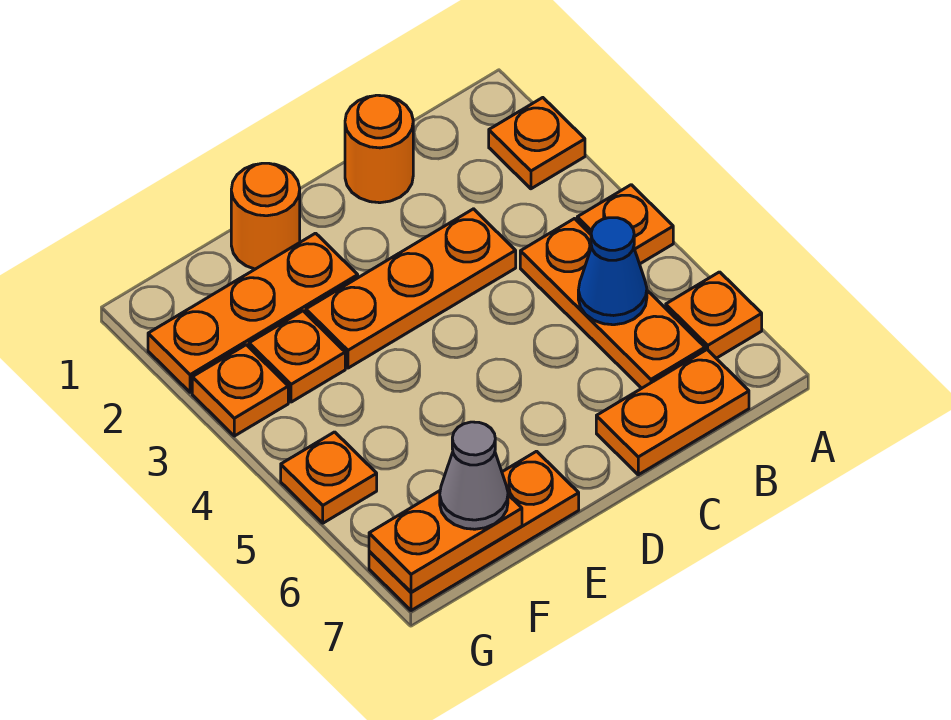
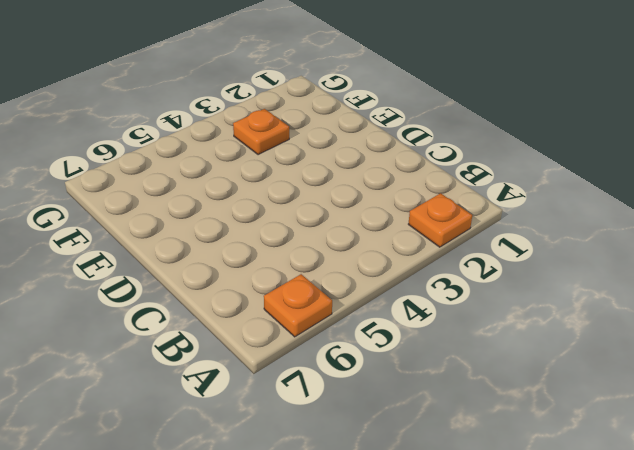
none -> orange 1x1 plate [577,185,673,264]
none -> orange 1x3 plate [520,219,705,388]
none -> orange 1x2 plate [596,350,749,475]

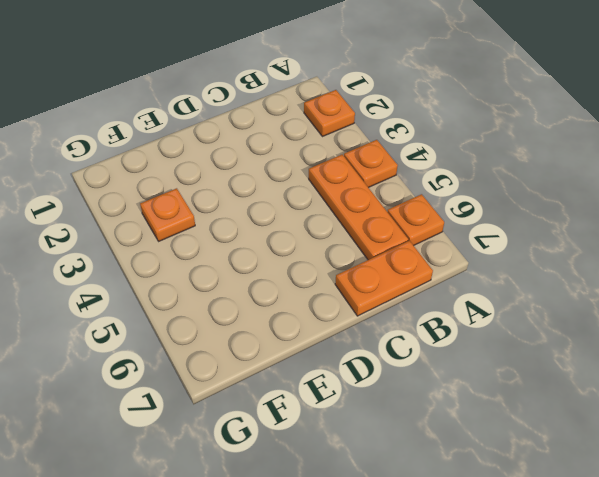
none -> orange 1x1 round brick [345,95,413,203]
none -> orange 1x3 plate [306,209,516,368]
none -> orange 1x1 round brick [231,163,300,269]

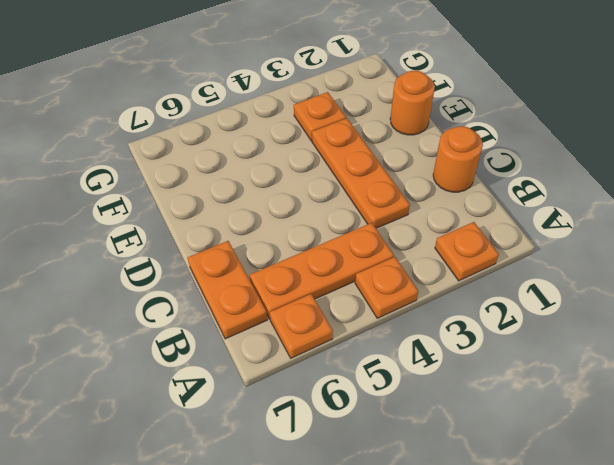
none -> orange 1x3 plate [148,233,358,392]
none -> orange 1x3 plate [369,451,579,611]
none -> orange 1x1 plate [192,345,288,436]

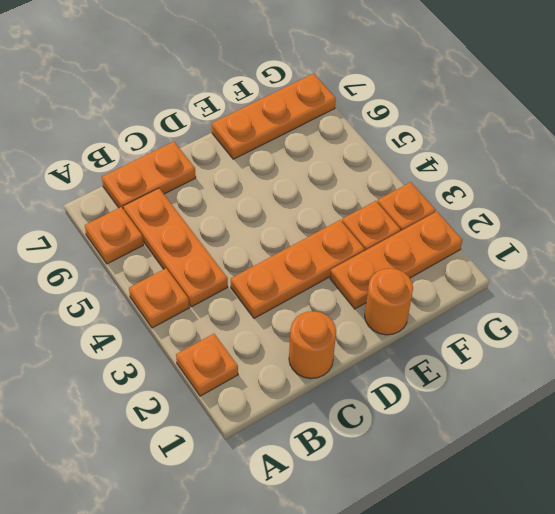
none -> orange 1x1 plate [281,432,377,523]
none -> blue 1x1 cone [578,218,647,325]
none -> orange 1x2 plate [369,491,522,592]

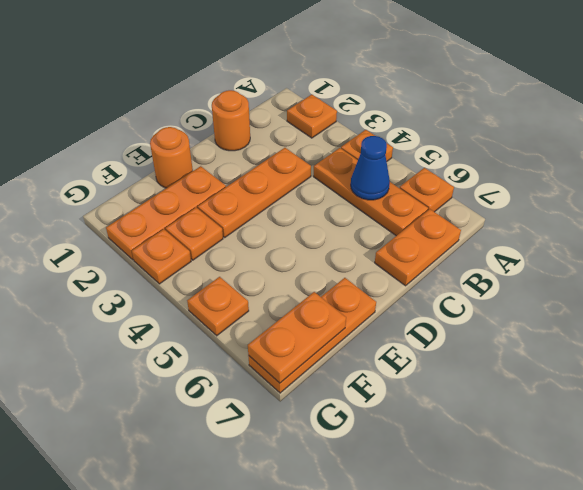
none -> grey 1x1 cone [440,422,508,529]

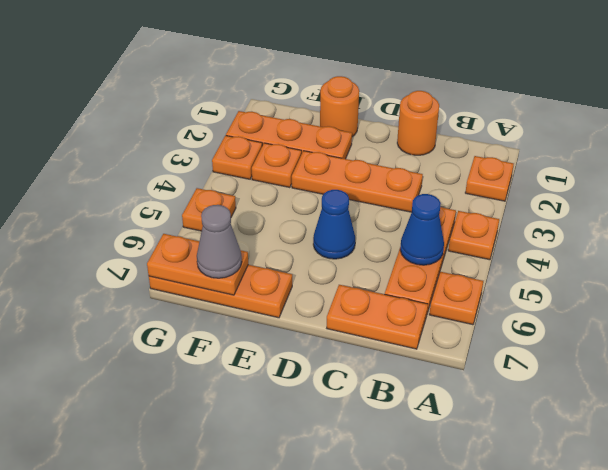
blue 1x1 cone [313,190,355,259] -> none

